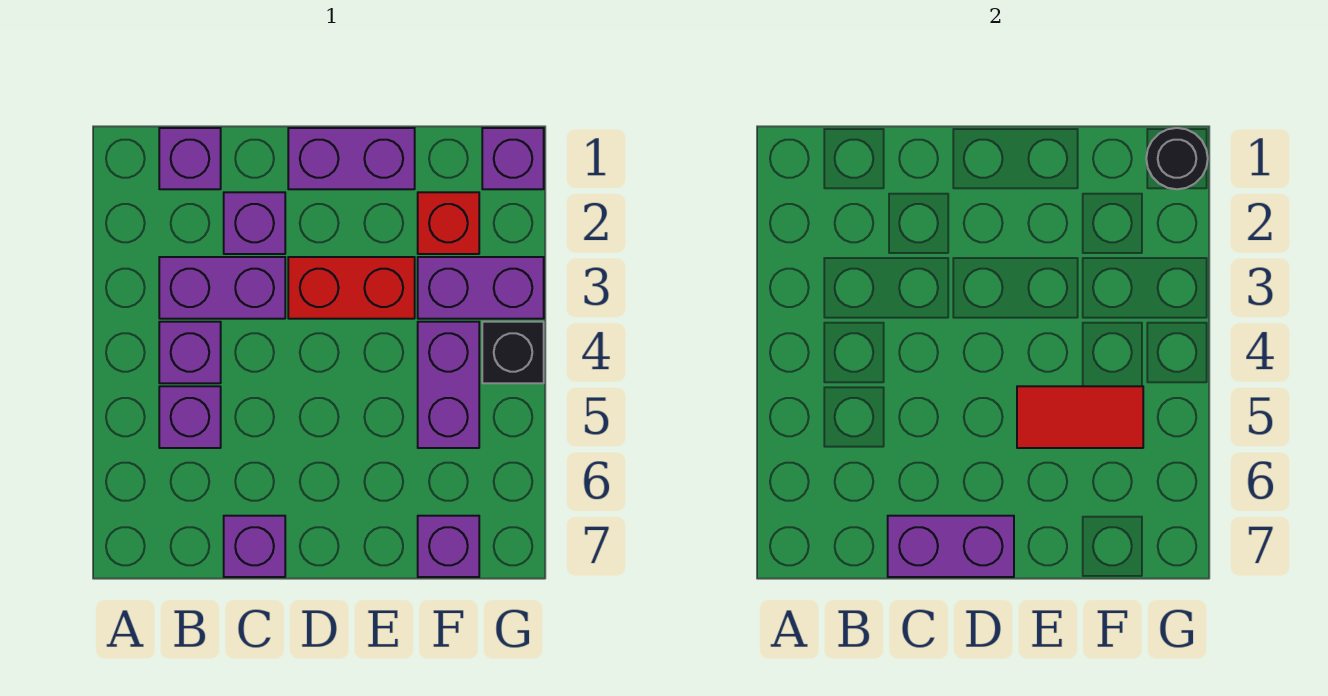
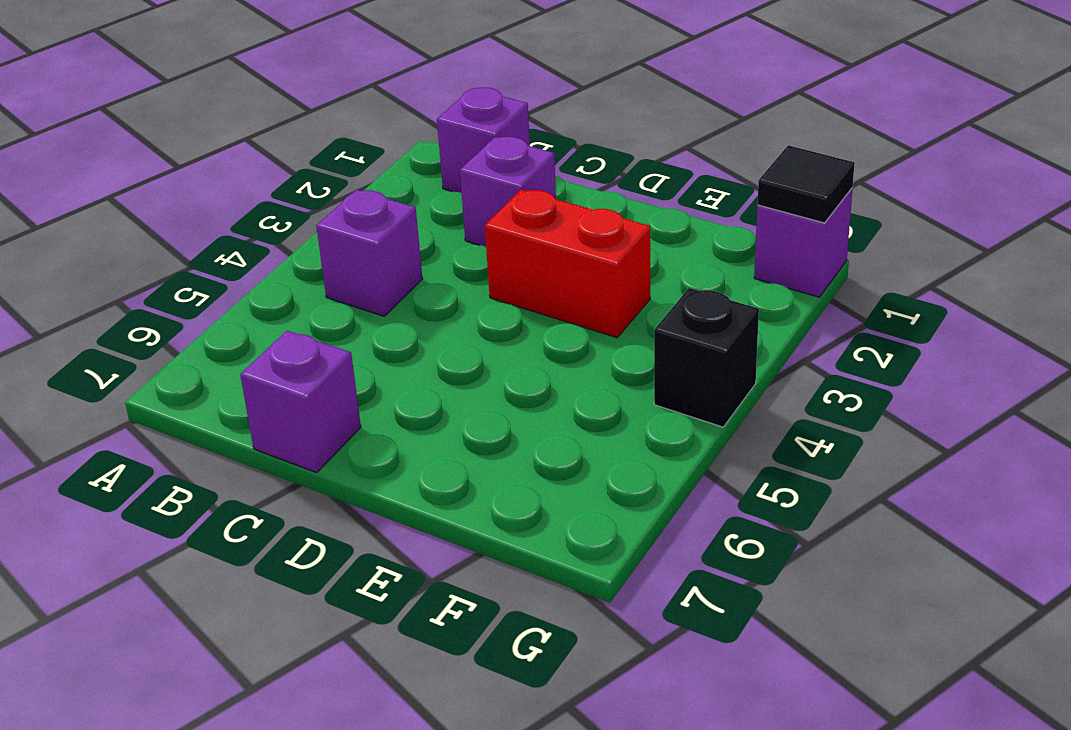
black 1x1 tile [757,145,855,223] -> black 1x1 round brick [1146,128,1208,189]
none -> purple 1x2 brick [159,257,285,319]
none -> purple 1x1 brick [159,386,221,448]
none -> purple 1x2 brick [288,128,415,189]

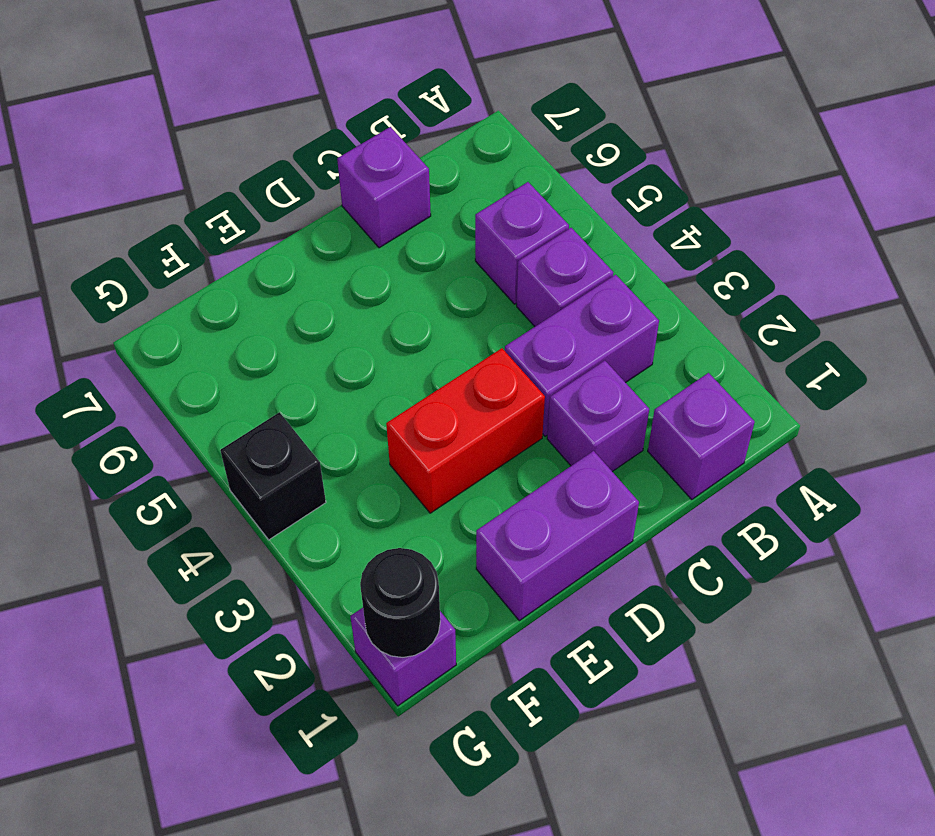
none -> red 1x1 brick [418,192,479,254]
none -> purple 1x2 brick [418,257,544,319]
none -> purple 1x2 brick [418,322,479,448]

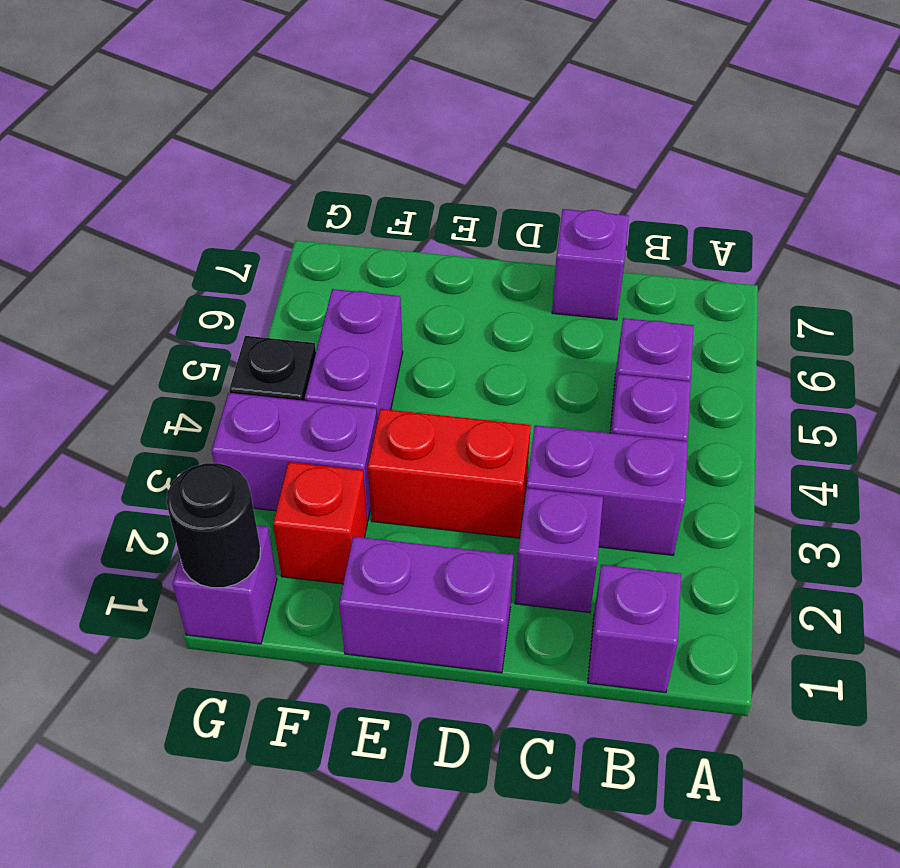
none -> purple 1x1 brick [418,516,479,577]
none -> purple 1x2 brick [888,516,1014,577]
none -> red 1x2 tile [1017,386,1143,448]

